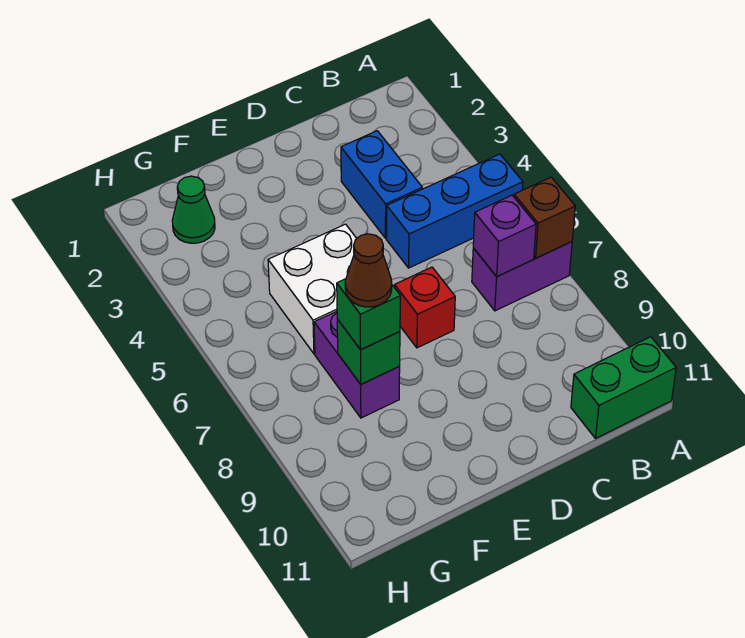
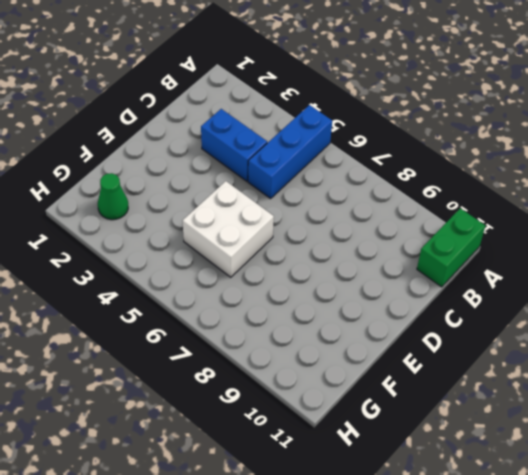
none -> purple 1x2 brick [472,242,572,311]
none -> red 1x1 brick [394,267,455,348]
none -> purple 1x2 brick [314,311,400,418]

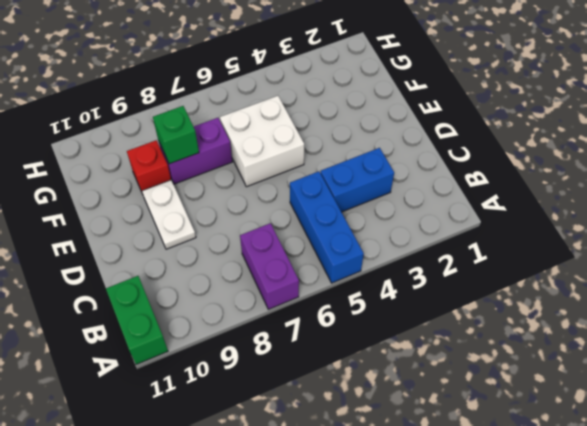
white 1x2 plate [142,180,196,249] -> none
red 1x1 brick [127,140,171,192] -> red 1x1 brick moved to [394,267,455,348]
none -> green 1x1 cone [172,176,215,243]
none -> brown 1x1 brick [514,177,575,258]
none -> purple 1x1 brick [473,195,536,277]

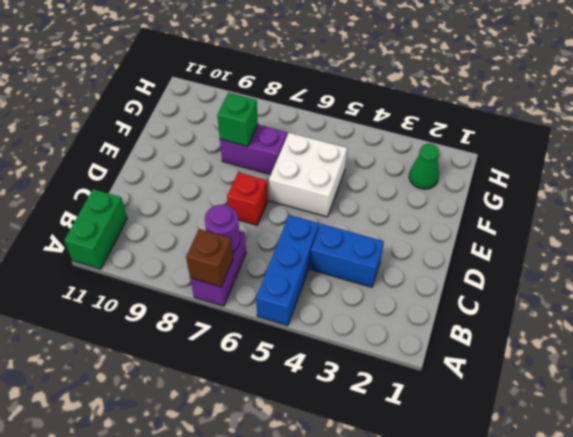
purple 1x1 round brick [205,205,240,252] -> purple 1x1 brick [473,195,536,277]
none -> green 1x1 brick [337,279,400,350]
none -> brown 1x1 cone [345,234,392,307]

